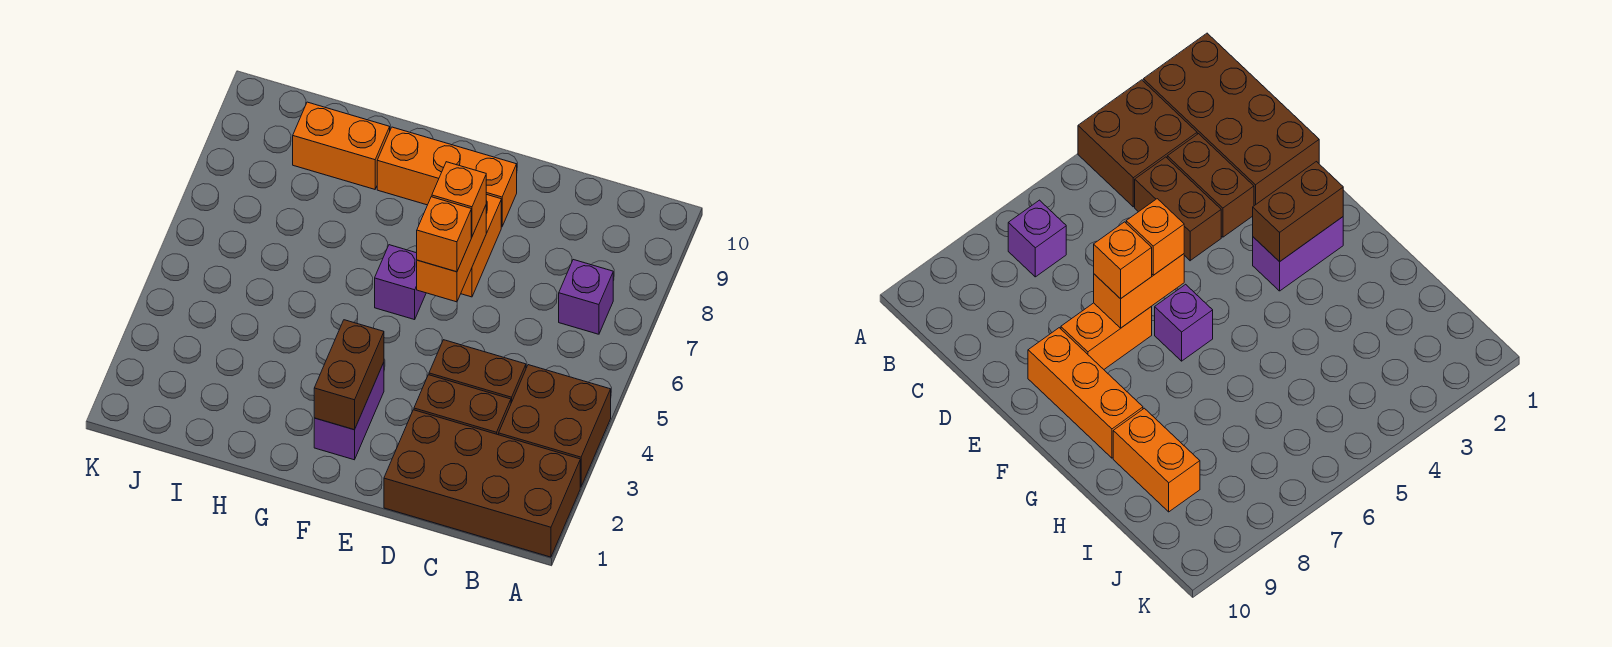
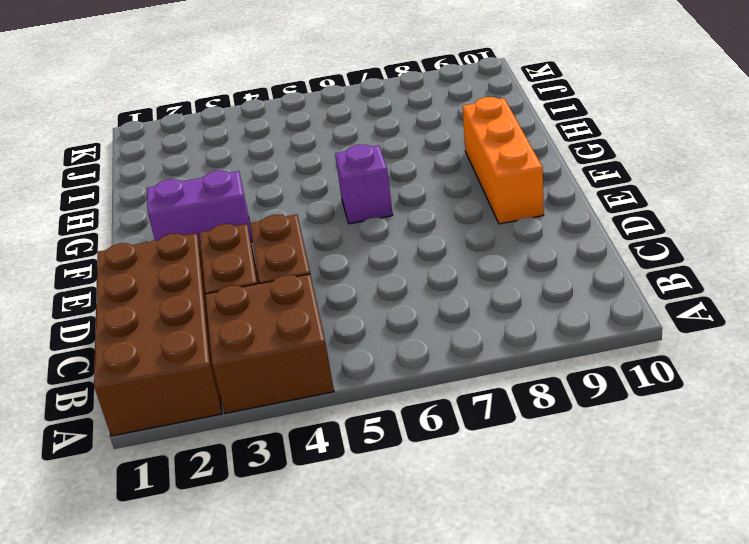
none -> purple 1x1 brick [559,260,613,334]
none -> orange 1x2 brick [461,194,501,297]
none -> orange 1x2 brick [293,102,390,189]

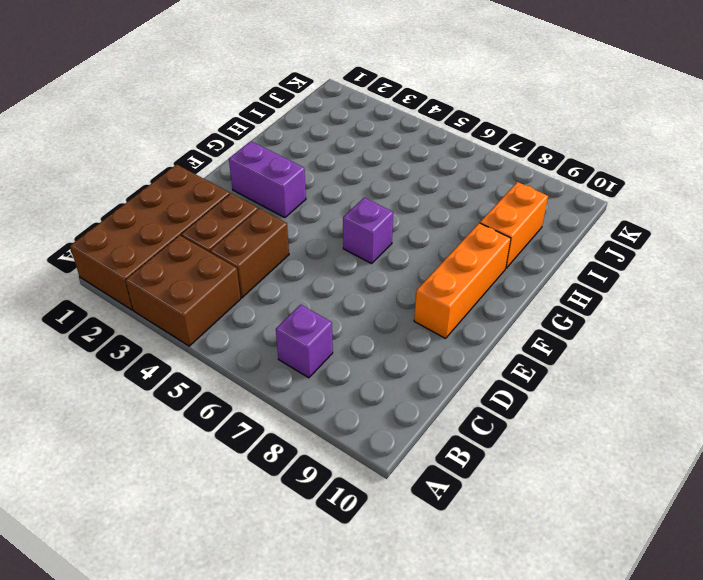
none -> orange 1x2 brick [461,194,501,297]
none -> orange 1x2 brick [417,206,486,302]
none -> brown 1x2 brick [314,320,384,430]

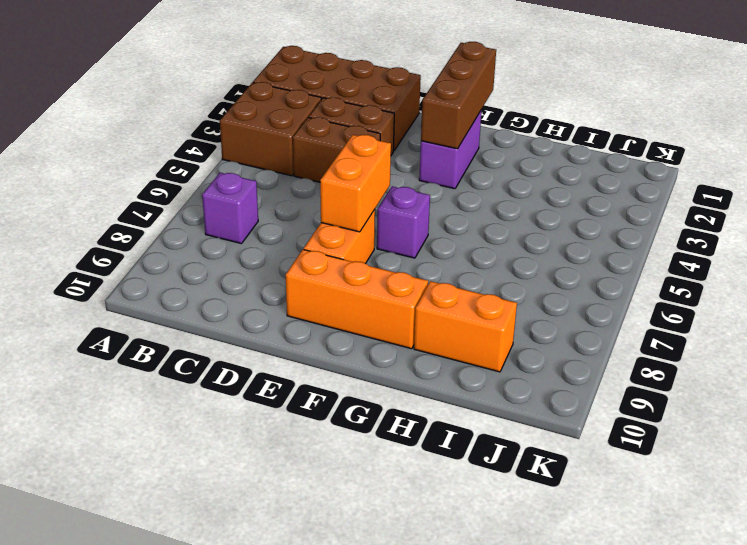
brown 1x3 brick [421,42,496,149] -> brown 1x2 brick [314,320,384,430]
none -> orange 1x1 brick [417,197,471,272]
none -> orange 1x1 brick [432,162,486,237]

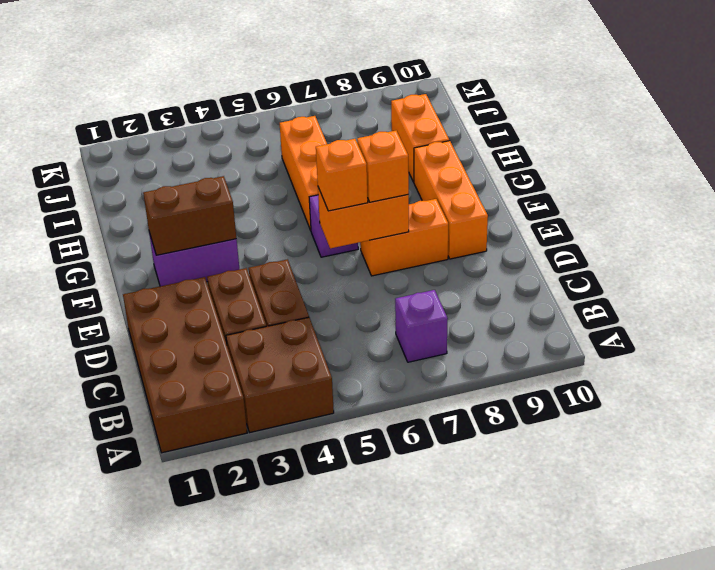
orange 1x3 brick [280,116,327,230] -> none

